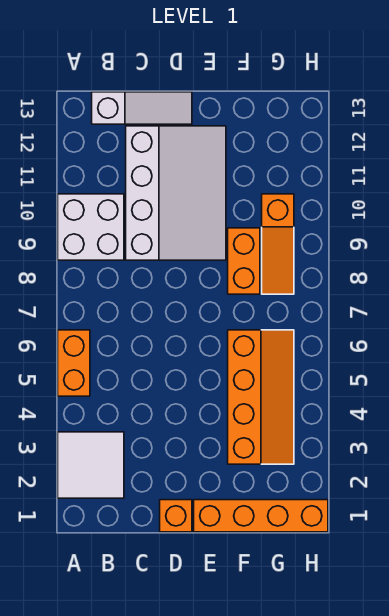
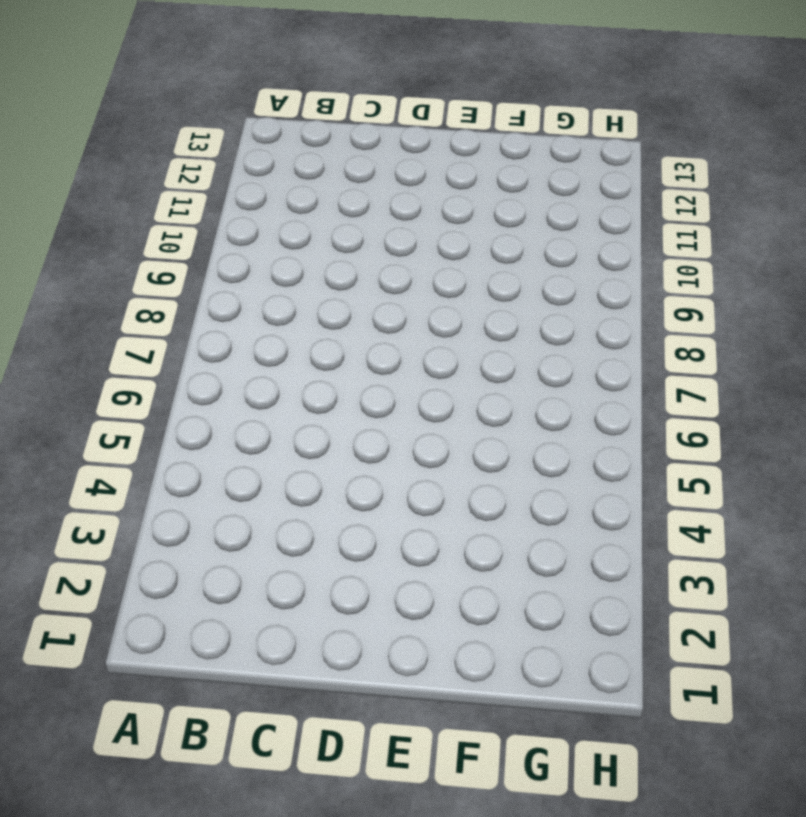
none -> white 2x2 tile [58,432,124,498]
none -> orange 1x2 brick [58,330,90,396]

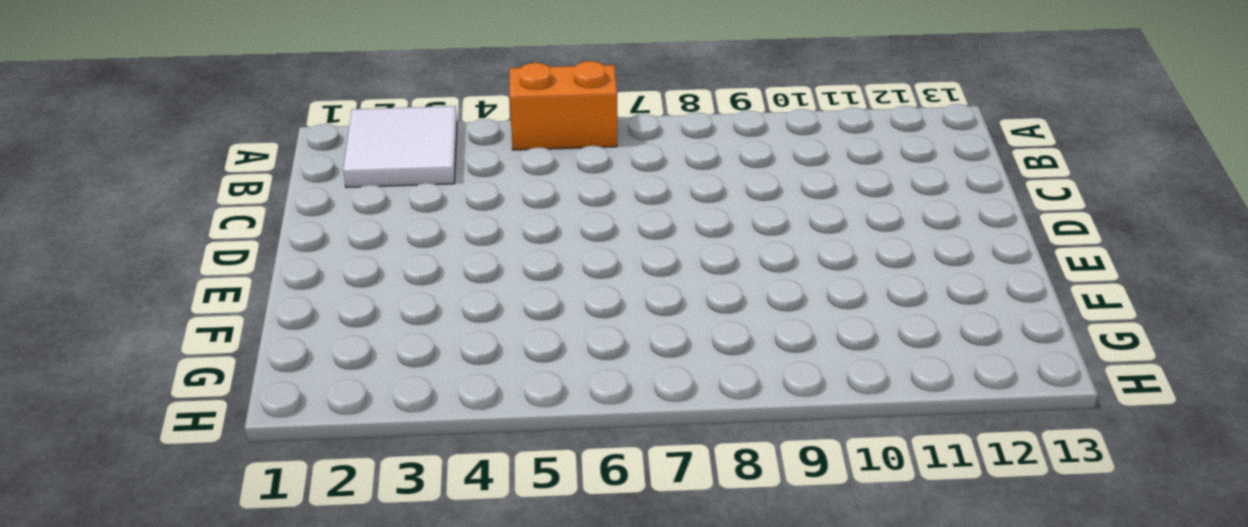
none -> white 2x2 brick [58,194,124,260]
none -> white 1x3 slope [92,92,192,124]

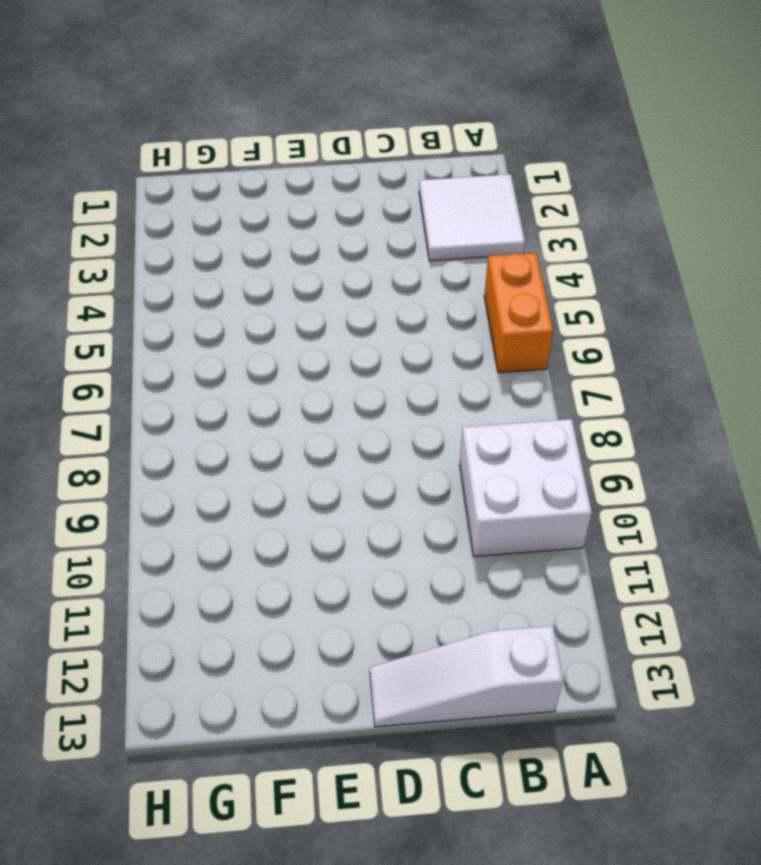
none -> white 3x4 slope [126,126,226,260]
none -> orange 1x1 brick [160,500,192,532]

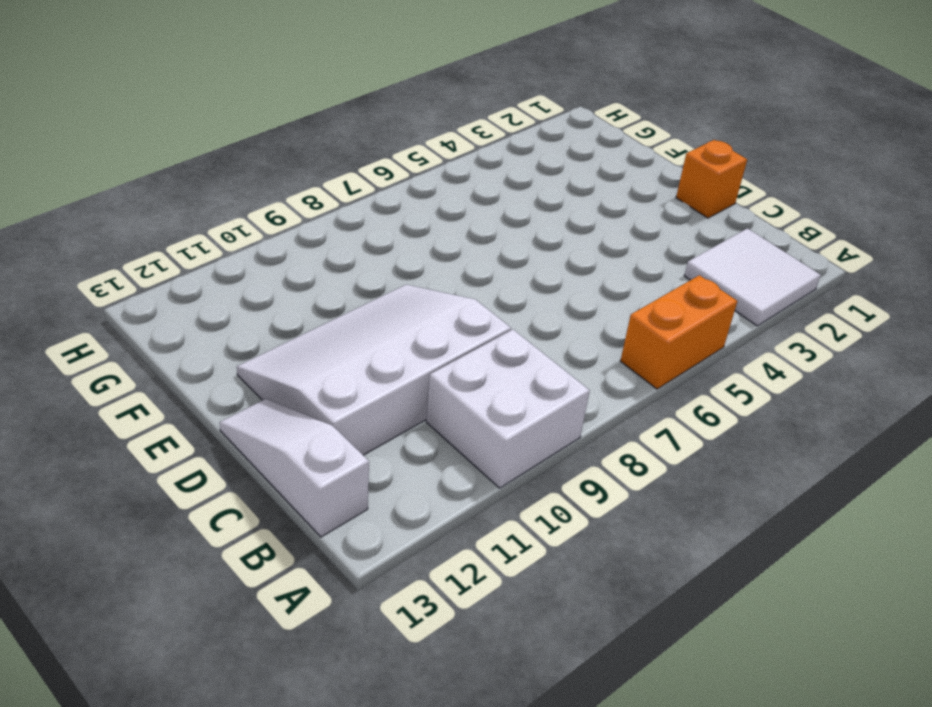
none -> orange 1x4 brick [194,500,328,532]
none -> orange 2x4 slope [228,330,294,464]

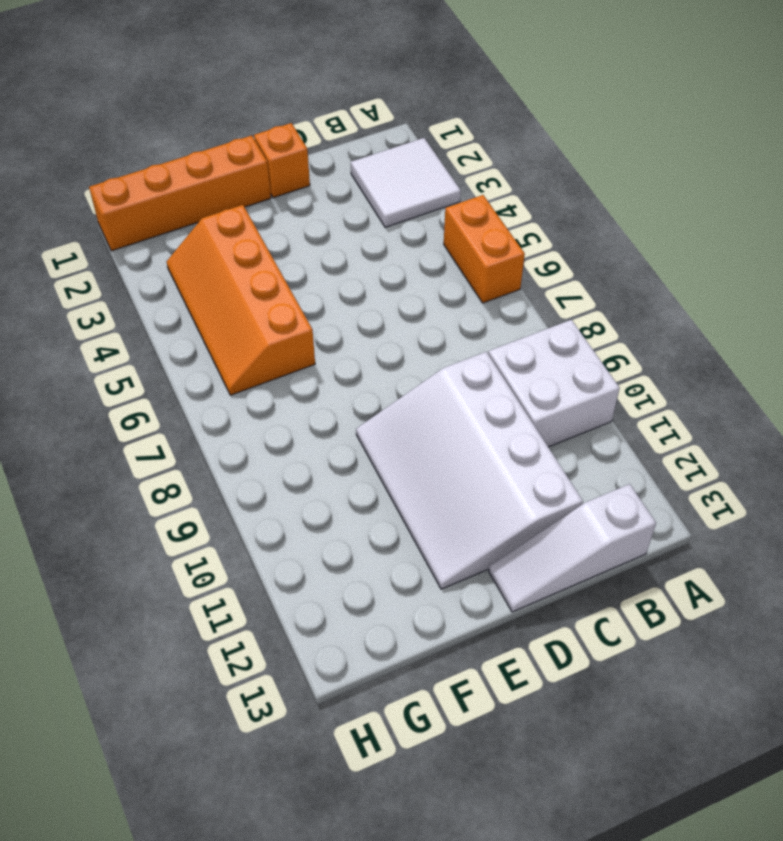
none -> orange 1x2 brick [228,228,260,294]
none -> orange 1x3 slope [262,194,294,294]

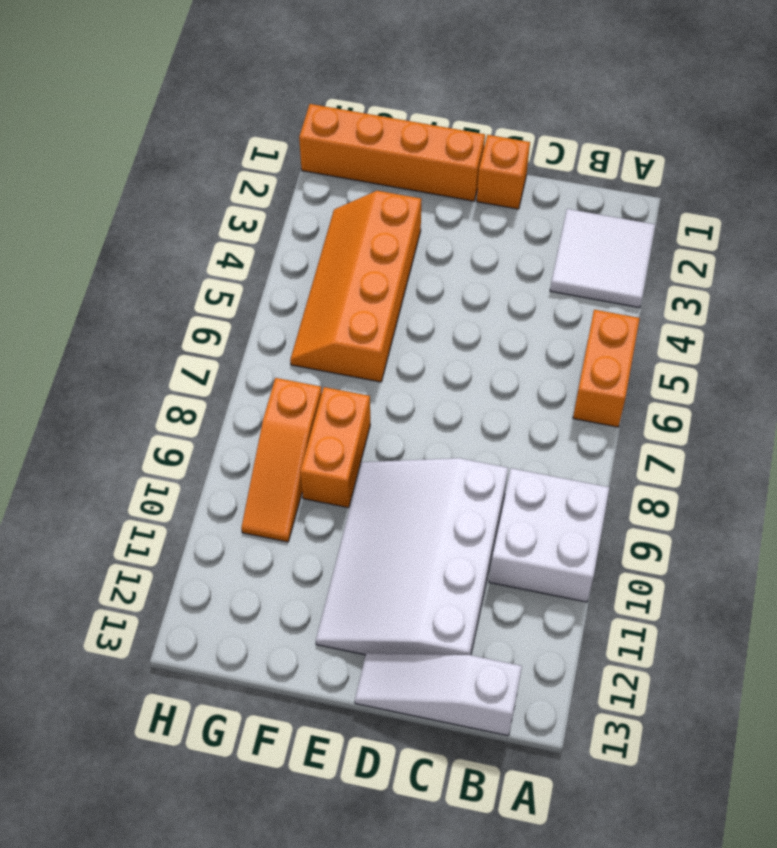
orange 1x3 slope [241,378,322,542] -> orange 1x3 slope turned to [262,194,294,294]

